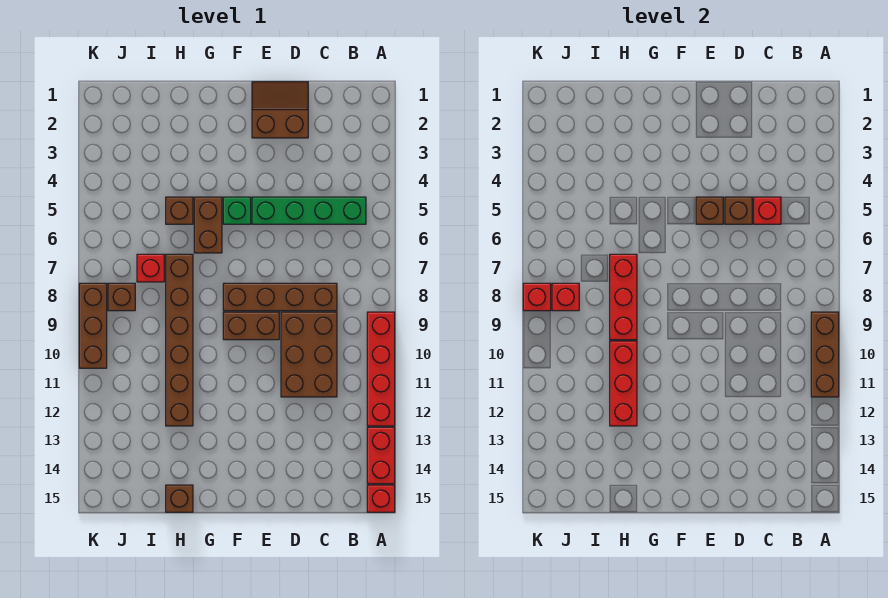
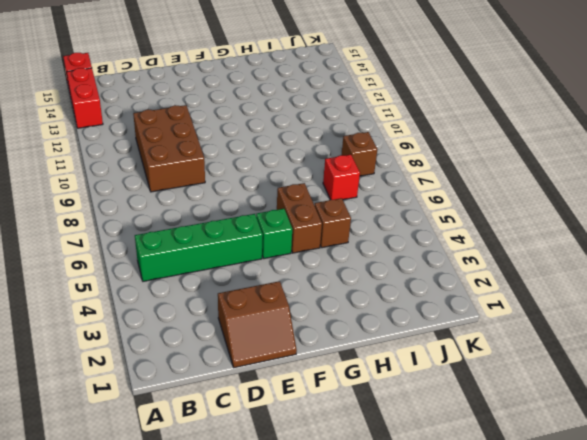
none -> red 1x4 brick [367,312,395,426]
none -> brown 1x4 brick [223,283,337,311]
none -> brown 1x2 brick [223,312,279,340]

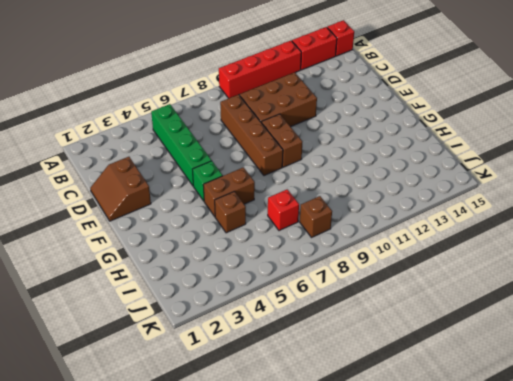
none -> brown 1x6 brick [166,254,193,426]
none -> brown 1x1 brick [166,485,193,512]
none -> brown 1x3 brick [79,283,107,368]

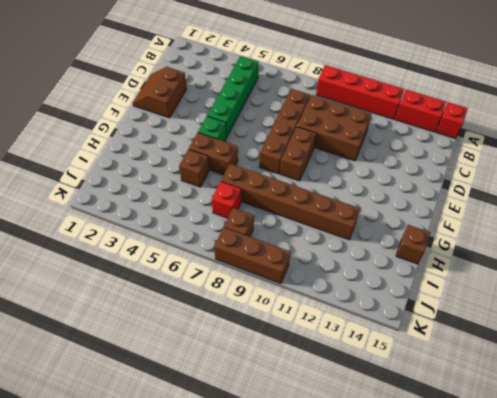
none -> brown 1x3 brick [811,312,839,397]
none -> red 1x1 brick [754,197,781,224]
none -> brown 1x1 brick [725,197,752,224]

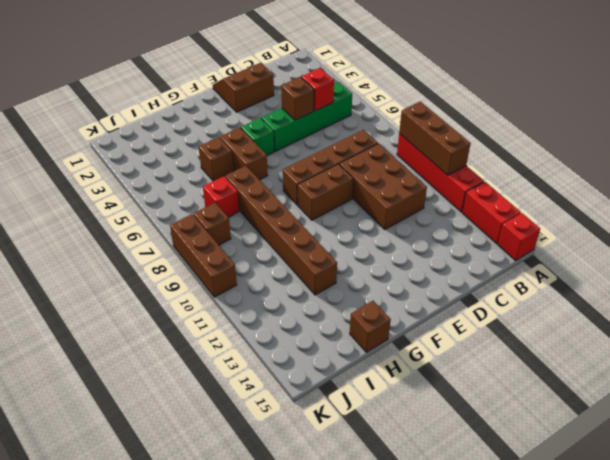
none -> brown 1x1 brick [696,197,723,224]
none -> red 1x3 brick [610,254,637,340]
none -> red 1x3 brick [610,341,637,426]

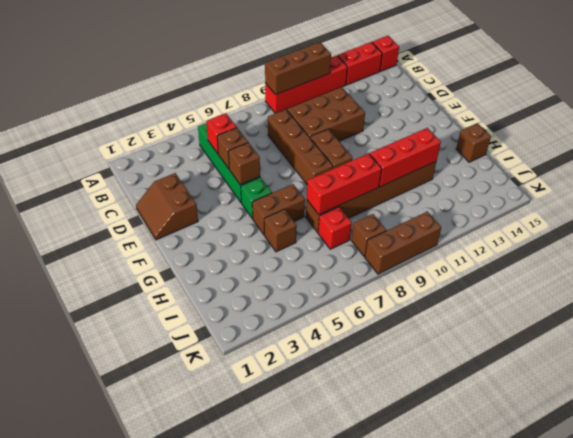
none -> red 1x1 brick [552,283,579,311]
none -> red 1x1 brick [523,283,551,311]

